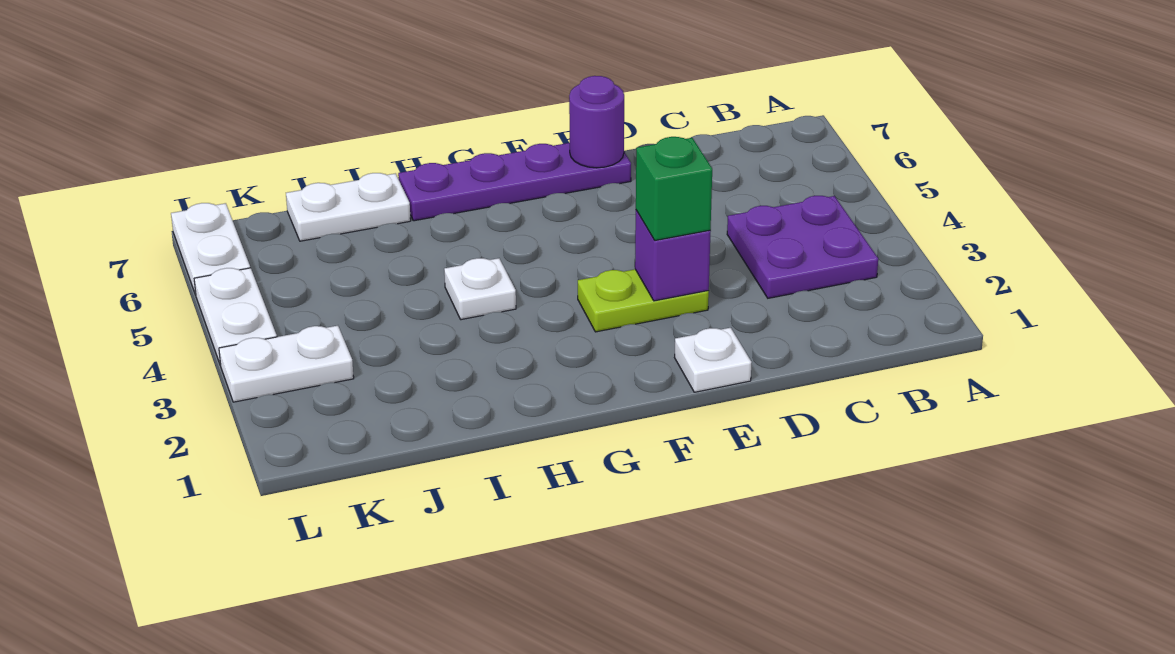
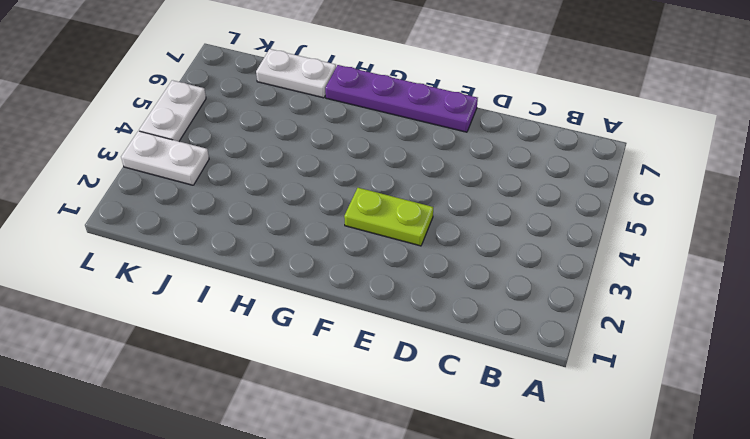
none -> purple 2x2 plate [727,196,878,298]
none -> white 1x1 plate [675,328,752,392]
none -> white 1x1 plate [444,258,516,320]

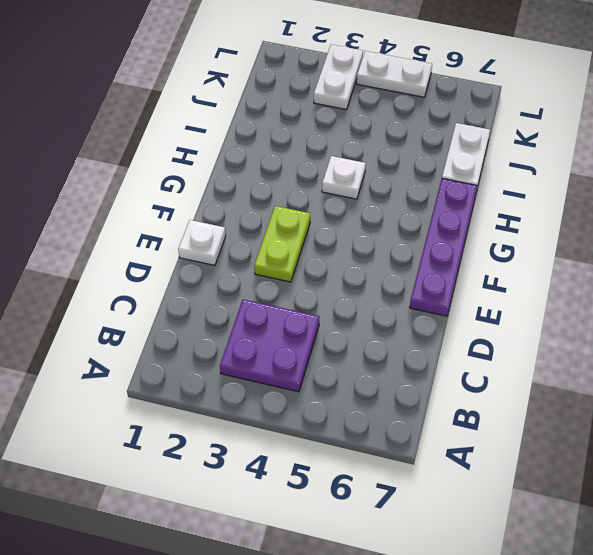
none -> white 1x2 plate [171,203,250,295]
none -> purple 1x1 brick [635,210,711,301]
none -> purple 1x1 round brick [569,76,624,168]

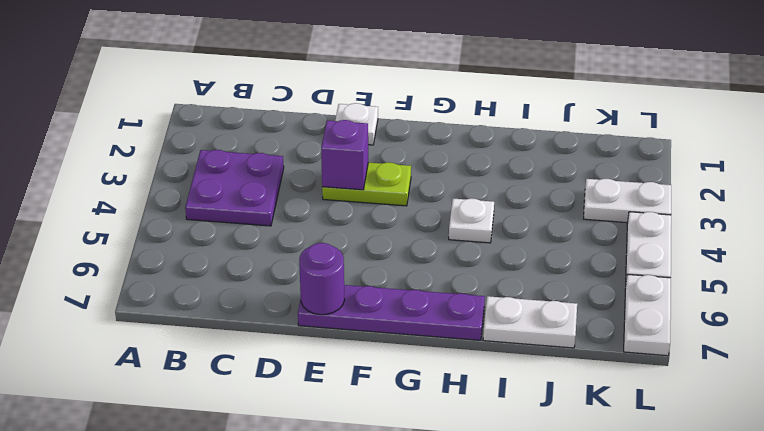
none -> green 1x1 brick [636,137,712,241]

